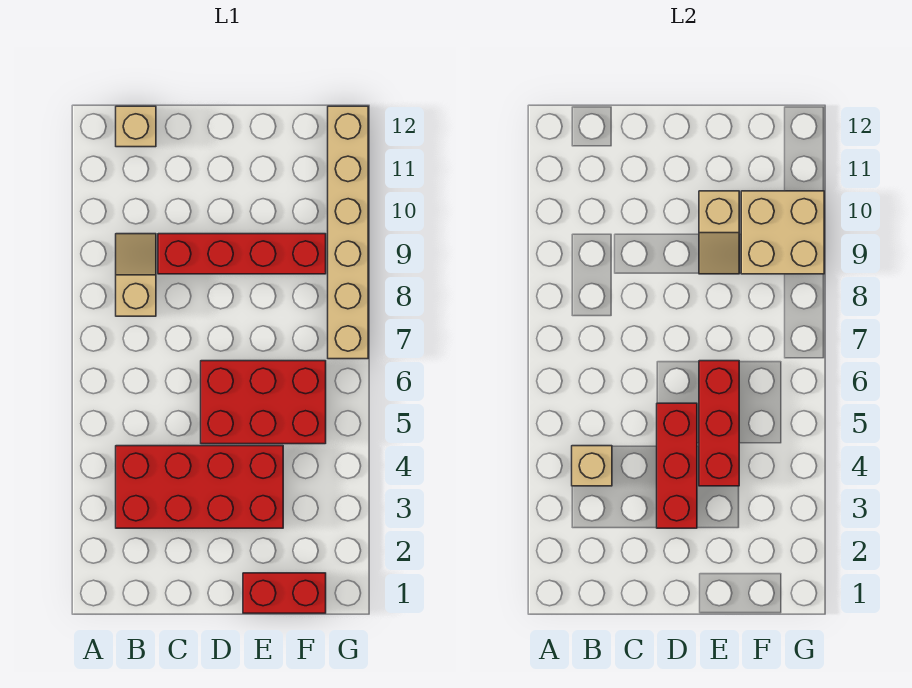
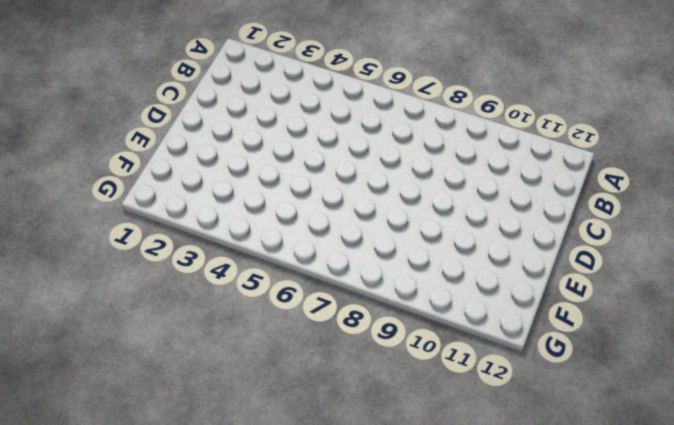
none -> red 2x4 brick [116,446,283,528]
none -> tan 1x2 slope [116,234,156,316]
none -> tan 1x1 brick [116,106,156,147]

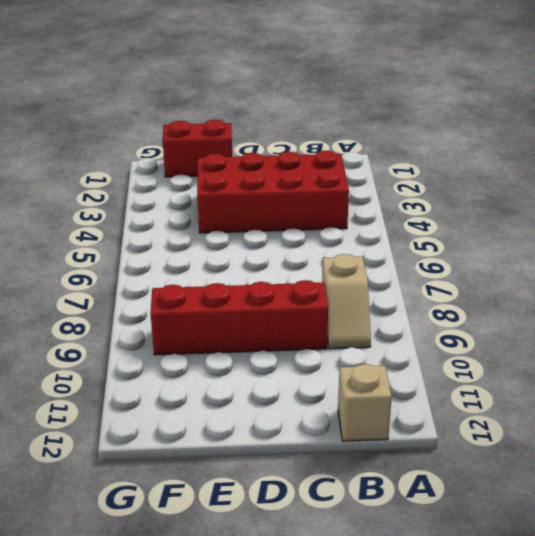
none -> red 2x3 brick [201,361,326,444]
none -> tan 1x6 brick [328,106,368,359]
none -> tan 1x1 brick [572,446,612,486]

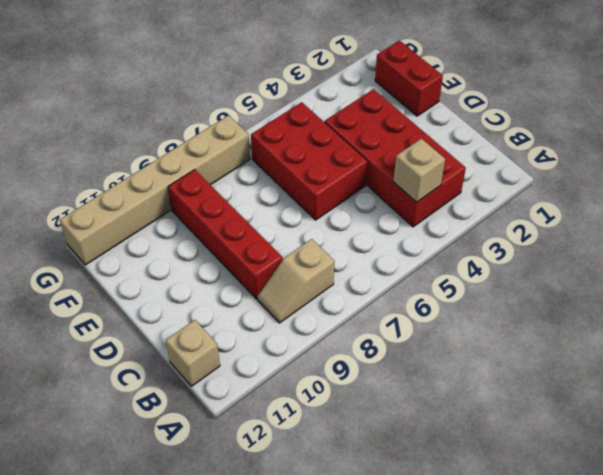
none -> red 1x3 brick [657,403,697,528]
none -> red 1x3 brick [699,361,739,486]
none -> tan 1x2 slope [699,191,739,274]

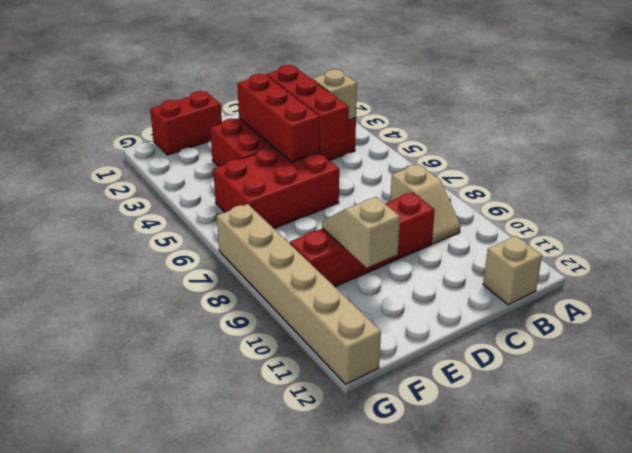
red 1x3 brick [266,65,349,151] -> red 1x3 brick moved to [699,361,739,486]
none -> tan 2x2 brick [741,191,824,274]

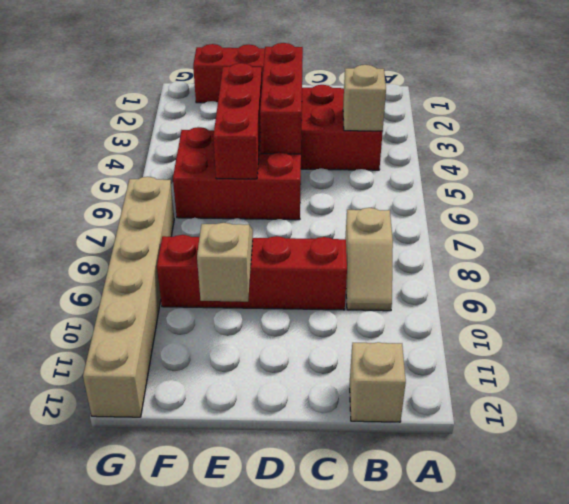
none -> tan 2x2 brick [741,191,824,274]

